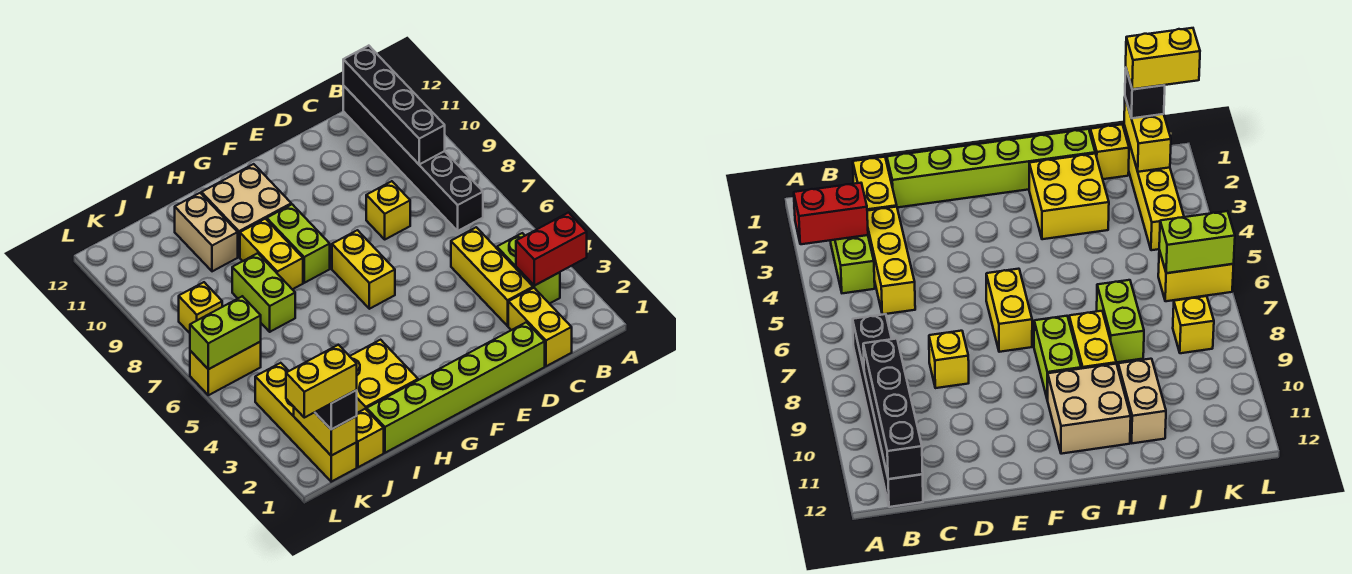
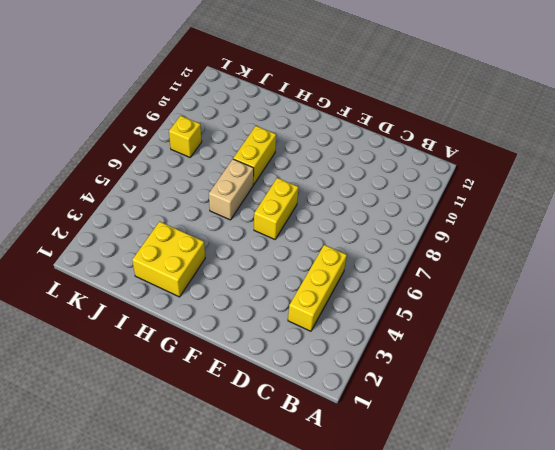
tan 1x2 brick [209,159,254,220] -> tan 1x2 brick moved to [175,193,238,271]
none -> lime 1x2 brick [497,233,560,304]
none -> black 1x6 brick [343,86,483,231]
none -> yellow 1x2 brick [508,288,572,366]

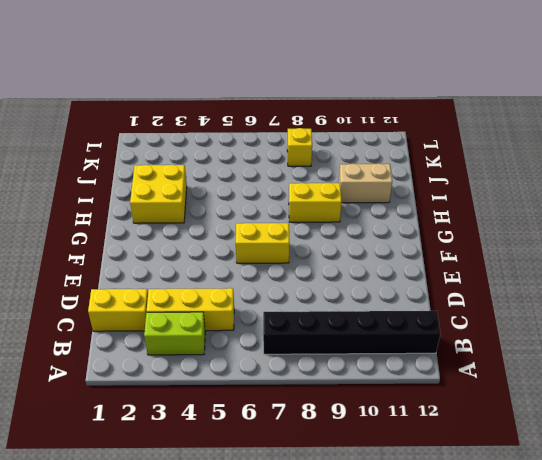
none -> lime 1x6 brick [367,322,545,453]
none -> yellow 1x1 brick [366,181,410,239]
none -> lime 1x2 brick [267,204,330,283]

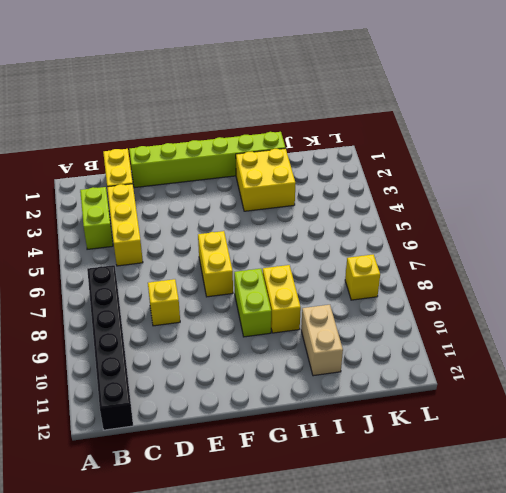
none -> tan 2x2 brick [201,164,291,257]
none -> lime 1x2 brick [232,253,295,332]
none -> yellow 1x1 brick [357,409,384,467]

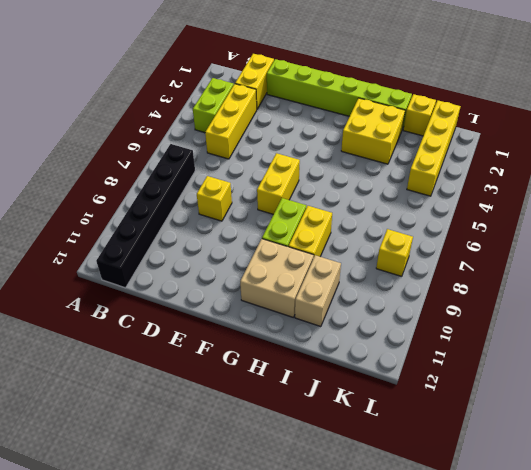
none -> lime 1x2 brick [232,253,295,332]
none -> yellow 1x2 brick [190,342,261,395]
none -> red 1x2 brick [516,213,587,286]

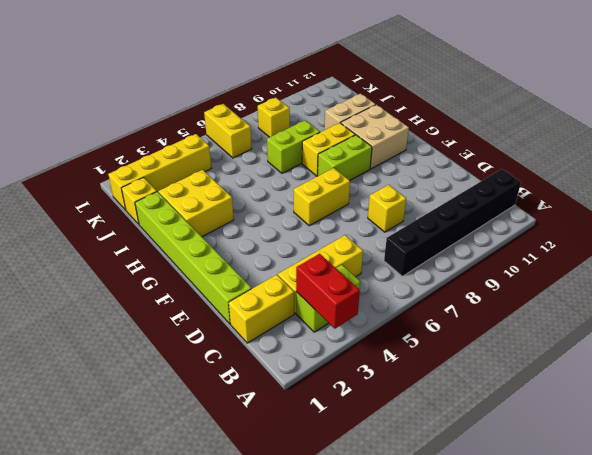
none -> black 1x4 brick [343,46,445,164]
none -> yellow 1x2 brick [294,407,357,456]
none -> lime 1x2 brick [190,296,261,369]

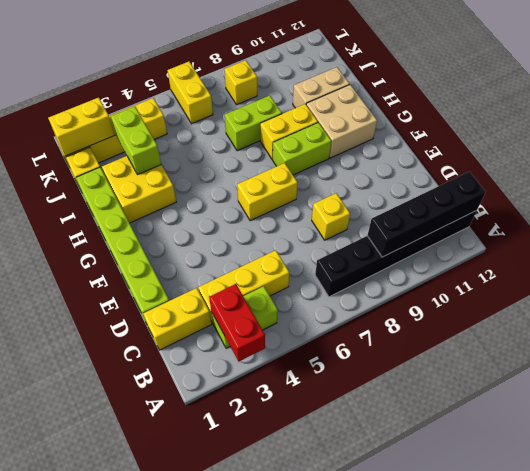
lime 1x2 brick [111,107,161,175] -> lime 1x2 brick moved to [190,296,261,369]
none -> black 1x1 brick [315,390,357,429]
none -> yellow 1x2 brick [286,345,357,418]

